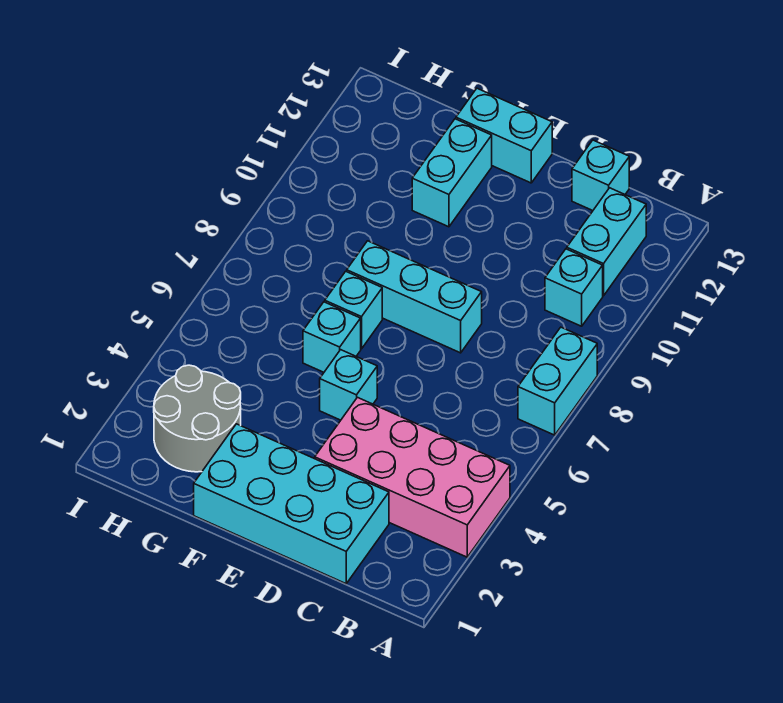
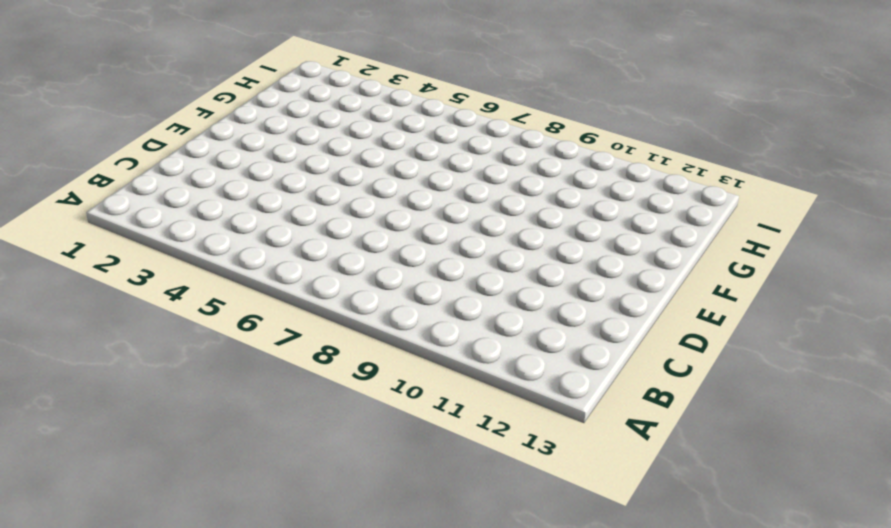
none -> pink 2x4 brick [315,397,510,557]
none -> cyan 1x2 brick [518,327,597,435]
none -> cyan 1x1 brick [545,249,603,326]

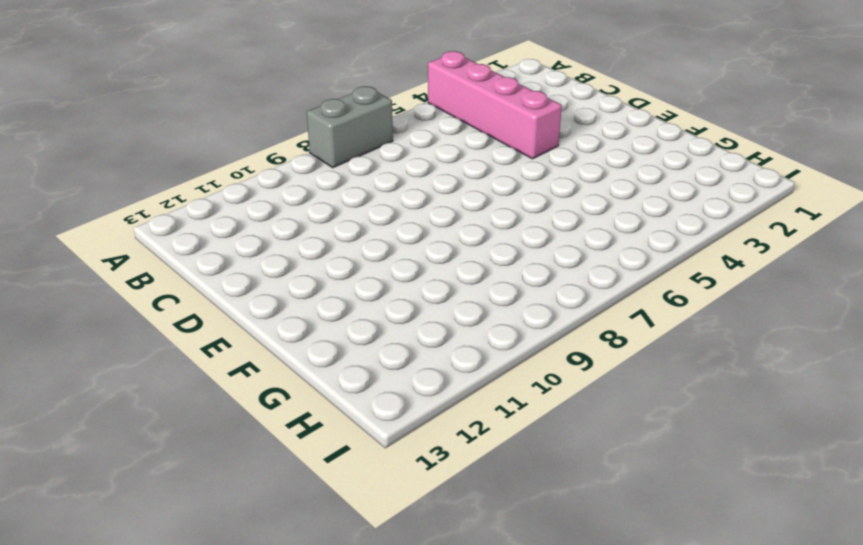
pink 1x4 brick [428,51,562,159] -> pink 2x4 brick [315,397,510,557]
grey 1x2 brick [307,86,393,168] -> cyan 1x2 brick [518,327,597,435]
none -> cyan 1x1 brick [545,249,603,326]
none -> cyan 1x2 brick [567,188,646,296]
none -> cyan 2x4 brick [194,424,389,584]

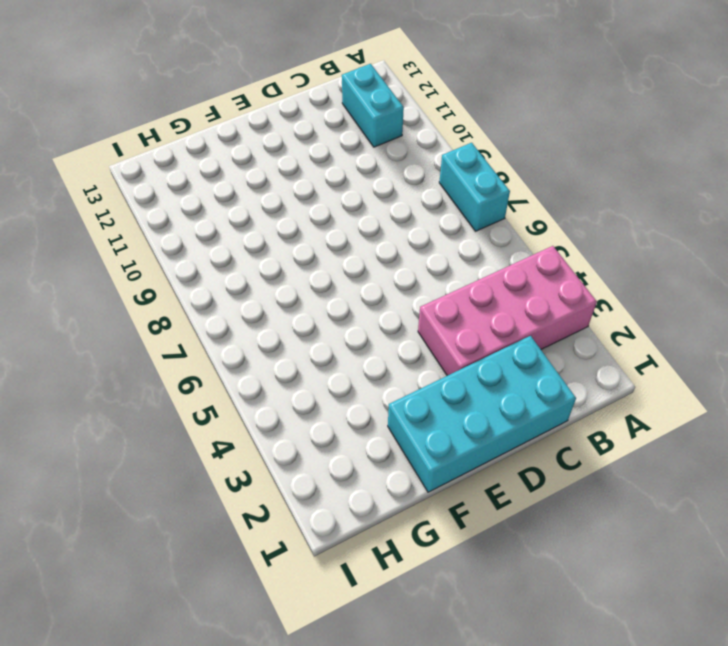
none -> cyan 1x1 brick [545,249,603,326]
none -> cyan 1x1 brick [572,140,629,211]
none -> cyan 1x3 brick [347,241,482,353]

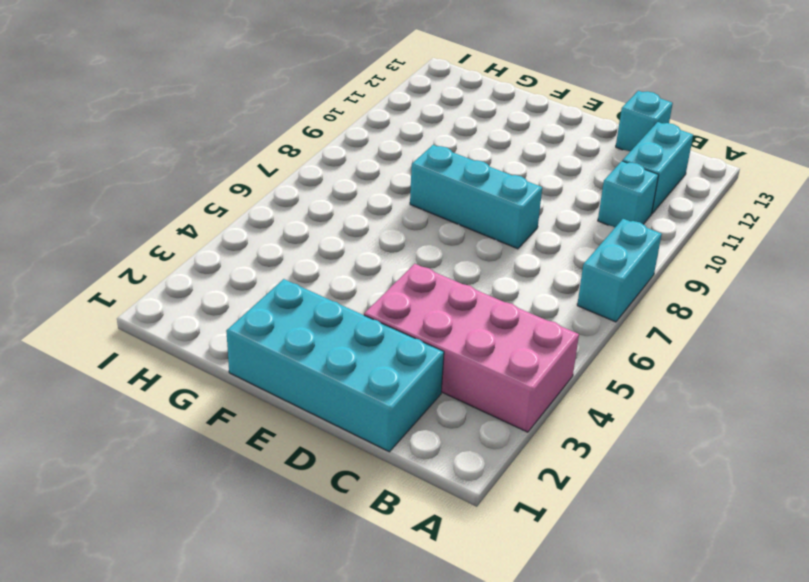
none -> cyan 1x1 brick [320,350,377,420]
none -> cyan 1x2 brick [456,88,552,183]
none -> cyan 1x1 brick [303,302,361,372]

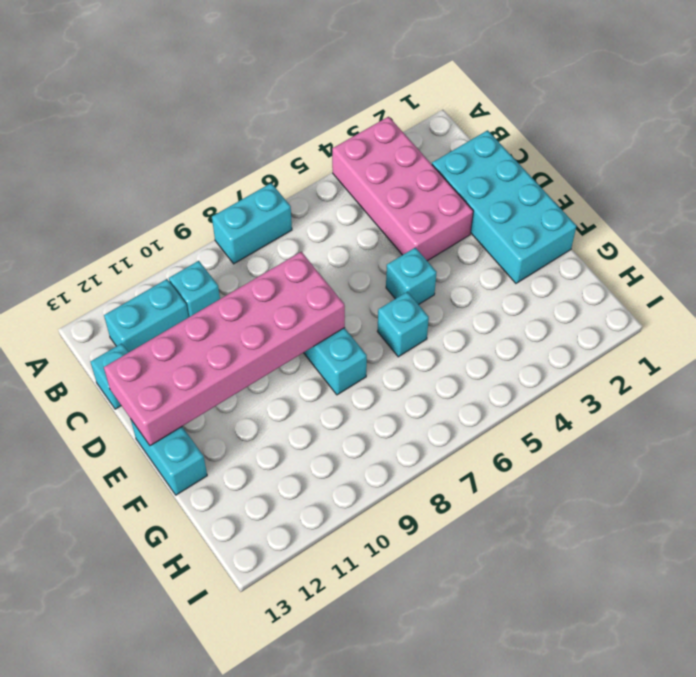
pink 2x6 brick [104,252,345,446] -> none
none -> cyan 1x1 brick [325,271,382,349]
none -> cyan 1x2 brick [412,119,492,227]
none -> grey 2x2 round brick [154,365,241,472]

